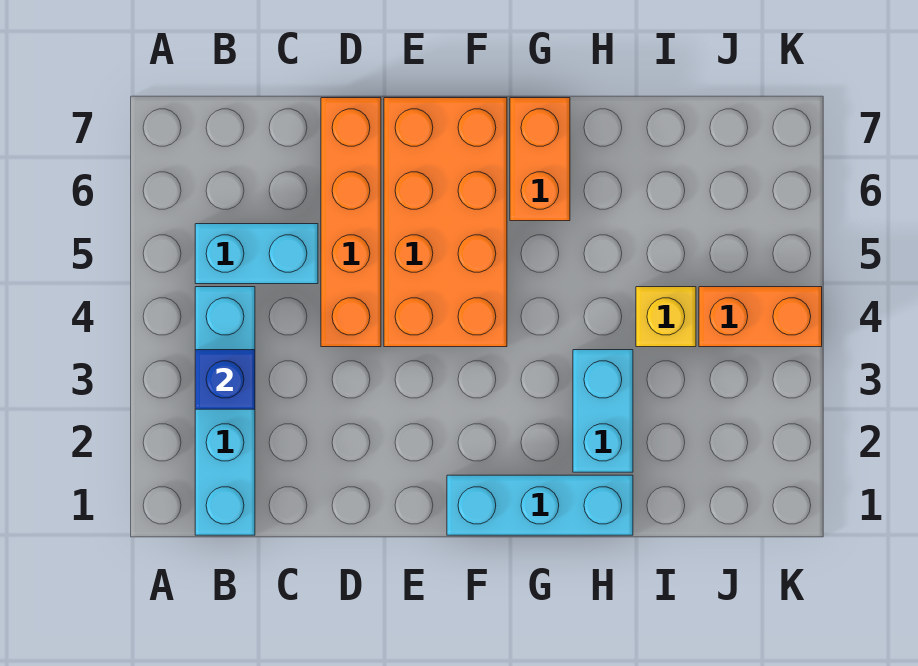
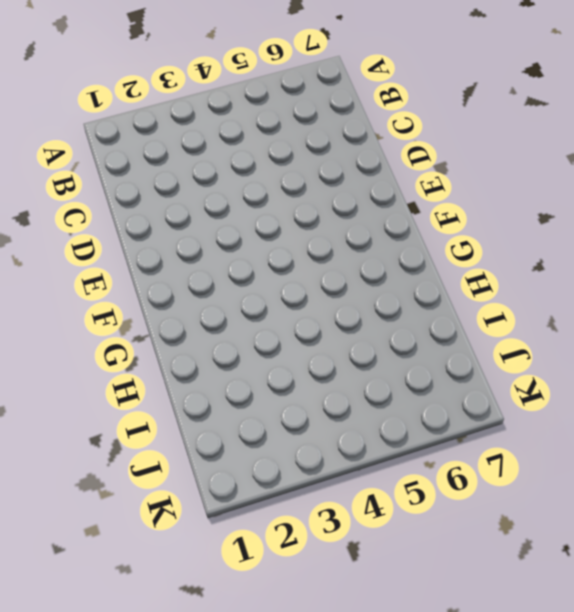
none -> cyan 1x4 brick [195,287,255,535]
none -> cyan 1x2 brick [195,224,318,284]

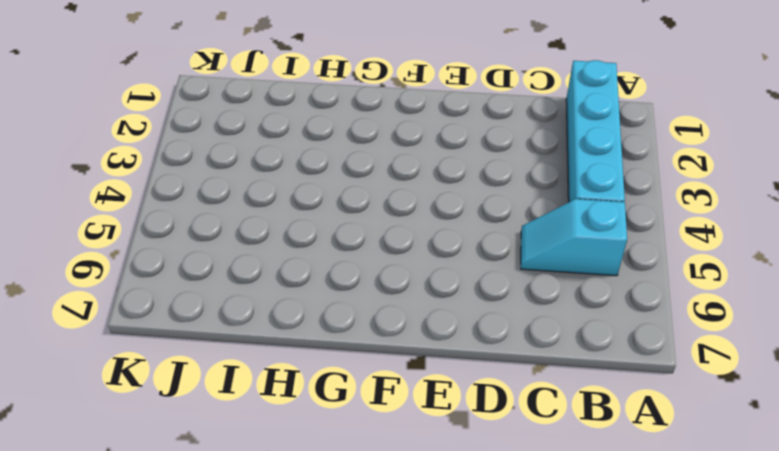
cyan 1x2 slope [521,199,627,276] -> cyan 1x2 brick [195,224,318,284]
none -> orange 1x4 brick [321,98,381,347]
none -> orange 2x4 brick [384,98,507,347]

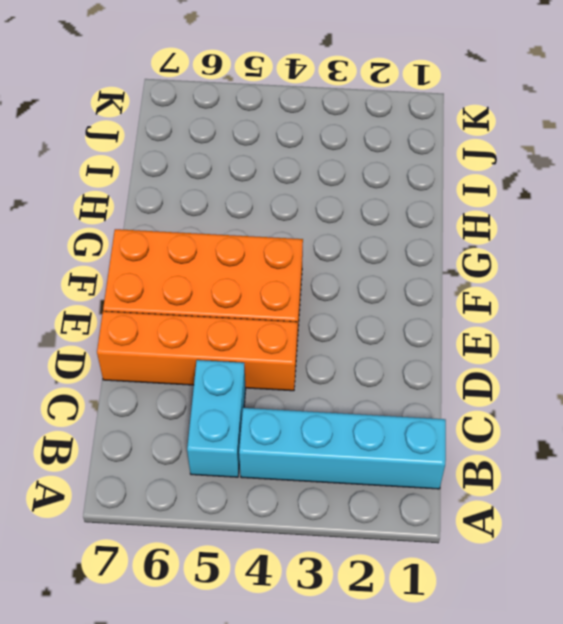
none -> cyan 1x3 brick [447,475,633,535]
none -> orange 1x2 brick [510,98,570,221]

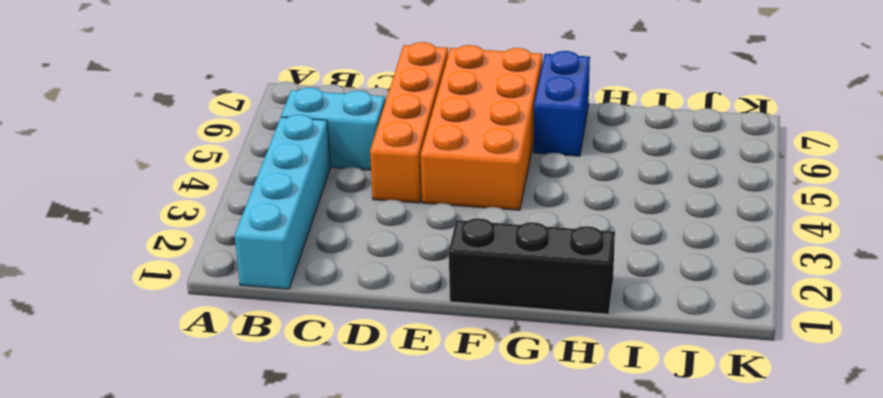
black 1x3 brick [449,218,615,314] -> cyan 1x3 brick [447,475,633,535]
blue 1x2 brick [534,51,590,156] -> orange 1x2 brick [510,98,570,221]
none -> cyan 1x2 brick [573,350,633,472]
none -> yellow 1x1 brick [636,287,696,347]

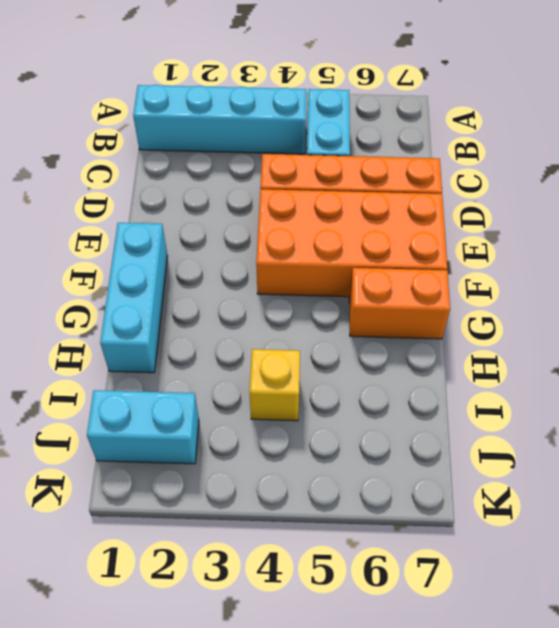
cyan 1x2 brick [87,390,199,464] -> cyan 1x2 brick moved to [573,350,633,472]
none -> orange 1x2 brick [699,287,822,347]
none -> blue 1x1 brick [195,350,255,409]

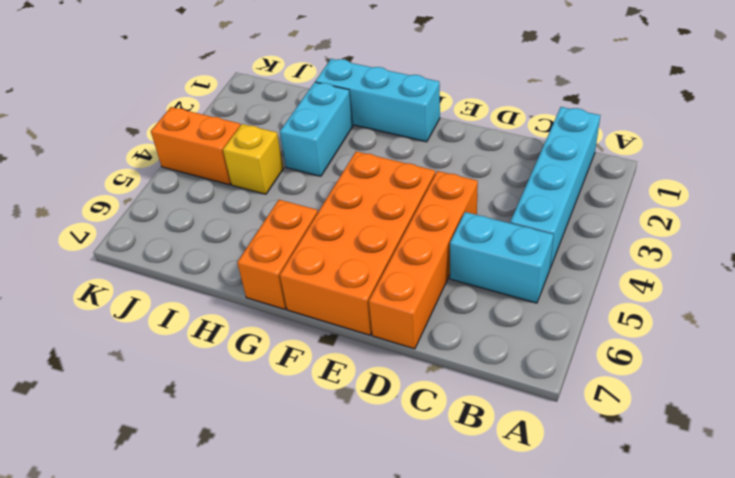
none -> blue 1x1 brick [195,350,255,409]

